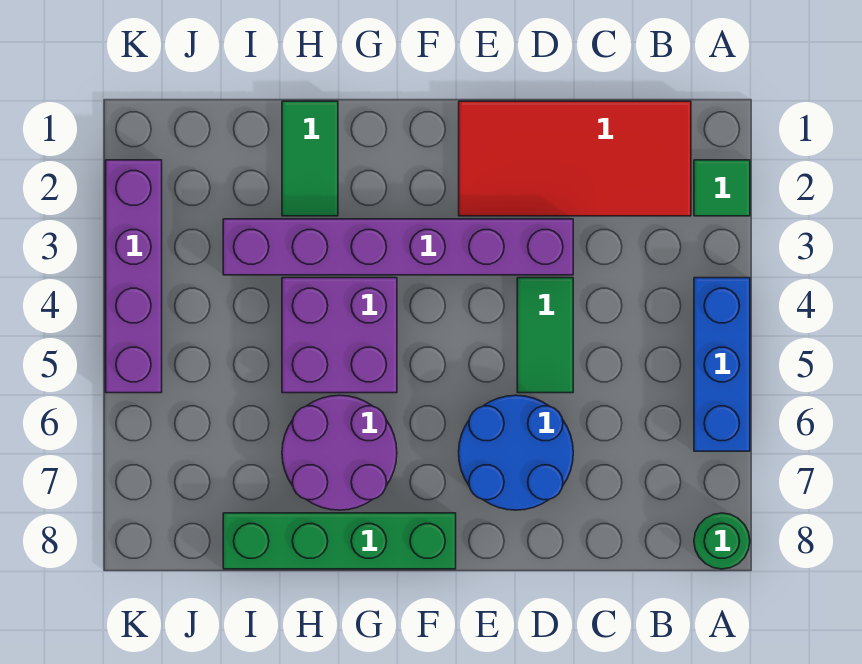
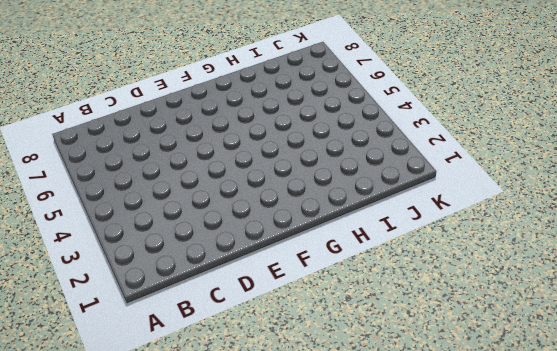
none -> green 1x1 tile [694,160,750,216]
none -> blue 1x3 brick [694,278,750,451]
none -> green 1x1 round brick [694,513,750,569]

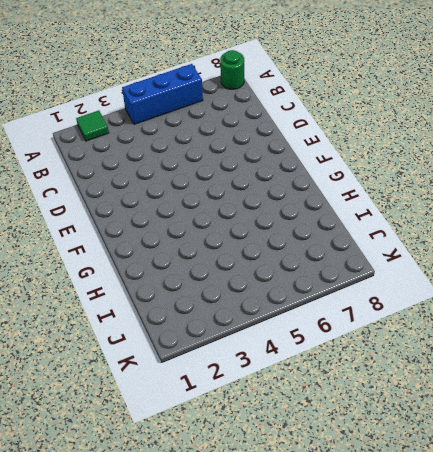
none -> red 2x4 tile [459,101,691,216]
none -> purple 1x6 brick [223,219,573,275]
none -> green 1x2 tile [517,278,573,393]

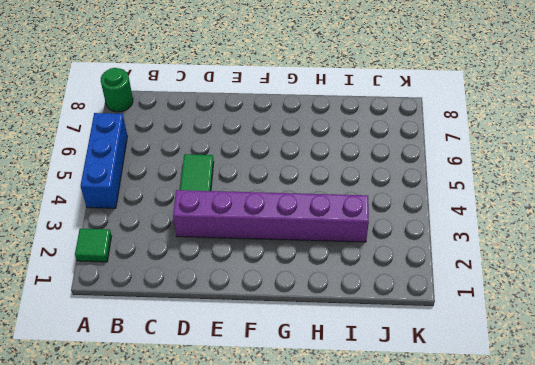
none -> red 2x4 tile [459,101,691,216]
none -> blue 2x2 round brick [459,395,573,510]
none -> green 1x4 brick [223,513,456,569]

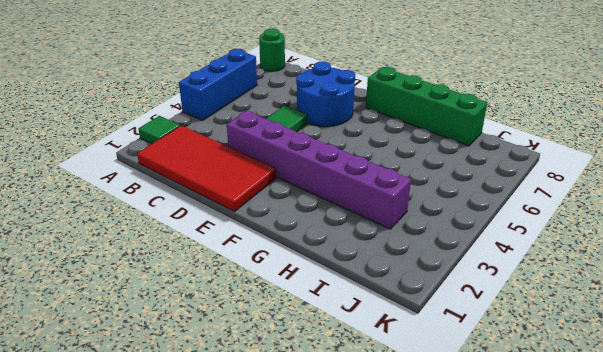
none -> purple 2x2 brick [282,278,397,393]
none -> purple 2x2 round brick [282,395,397,510]
none -> green 1x2 tile [282,101,338,216]

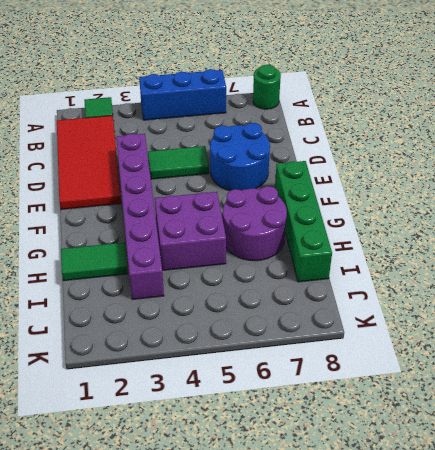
none -> purple 1x4 brick [106,160,162,393]

